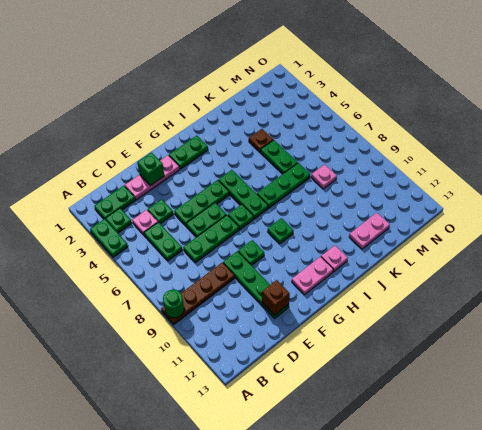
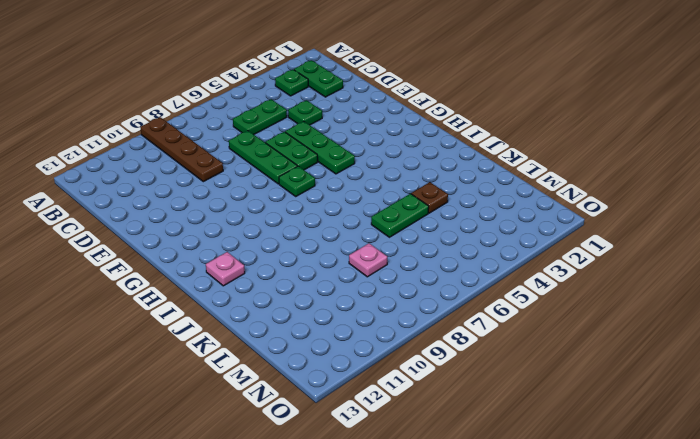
none -> green 1x2 plate [90,219,128,257]
none -> pink 1x1 plate [132,210,158,235]
none -> pink 1x3 plate [125,155,180,200]

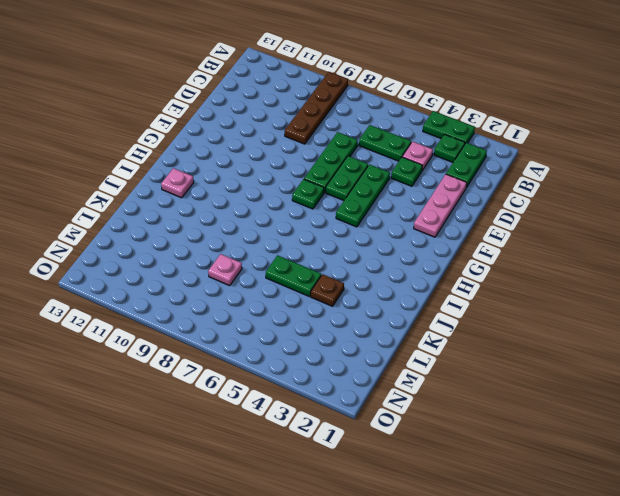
none -> green 1x4 plate [223,251,289,318]
none -> green 1x1 plate [238,240,264,265]
none -> green 1x2 plate [169,135,208,169]

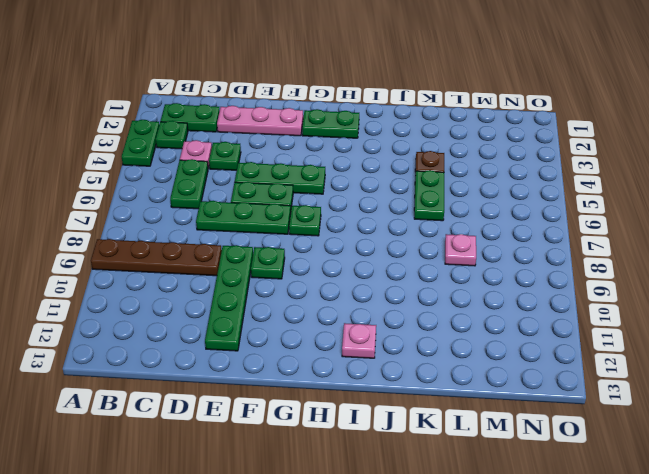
none -> pink 1x2 plate [292,257,333,295]
none -> green 1x3 plate [218,170,268,219]
none -> green 1x1 plate [268,218,294,244]

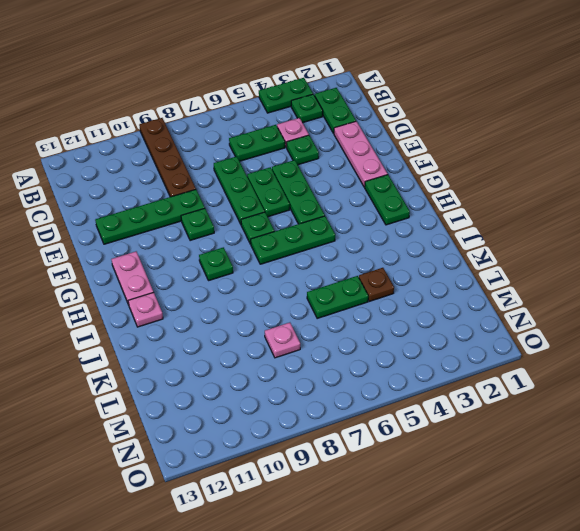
none -> green 1x3 plate [257,163,310,208]
none -> pink 1x2 plate [349,213,390,249]
none -> green 1x1 round brick [163,290,184,318]

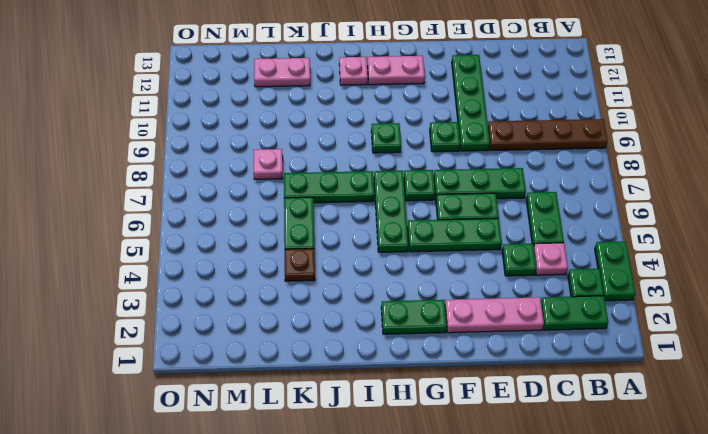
none -> green 1x1 round brick [163,290,184,318]
none -> green 1x1 brick [137,153,164,186]
none -> brown 1x1 brick [262,280,290,315]

